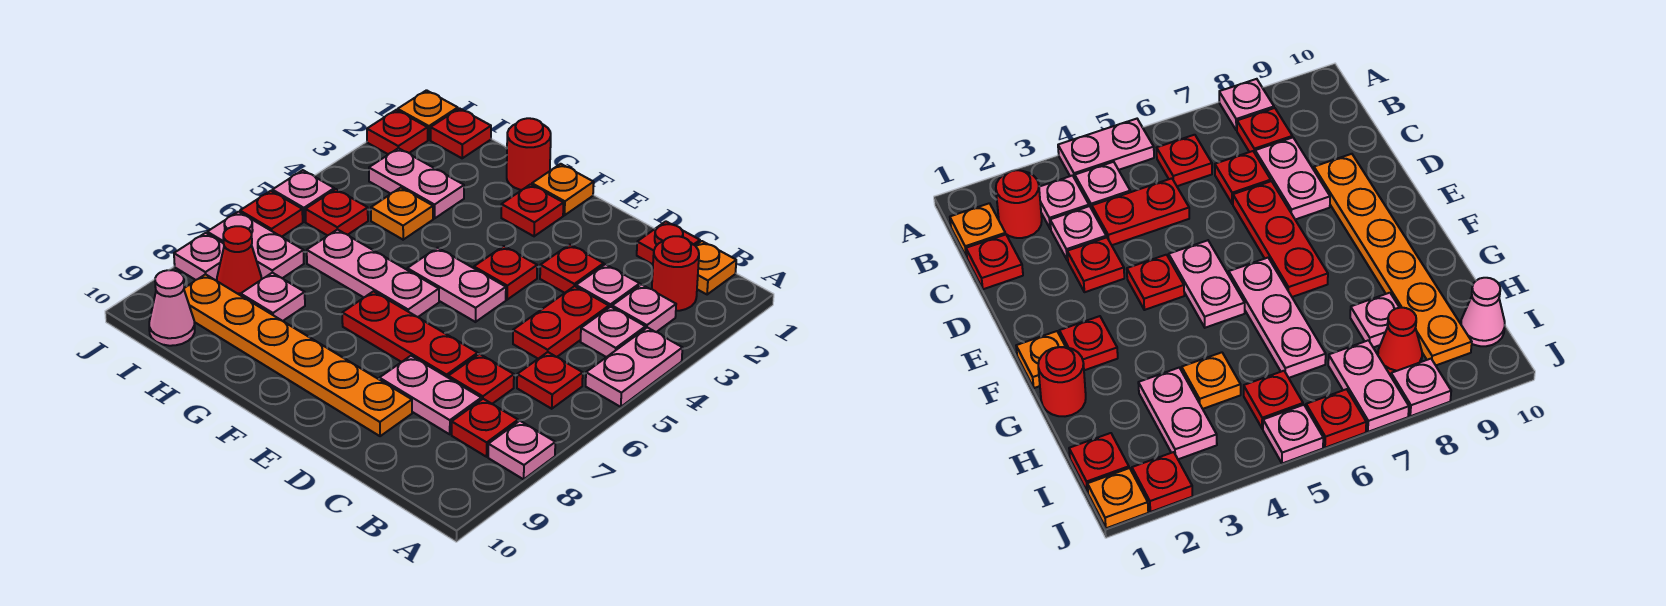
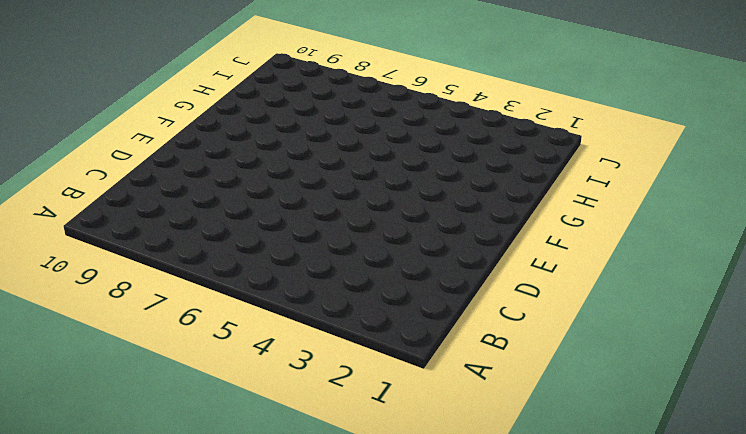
none -> pink 1x2 plate [586,327,682,407]
none -> pink 1x1 plate [488,421,555,479]
none -> orange 1x1 plate [695,241,736,295]
none -> red 1x1 round brick [652,236,699,311]

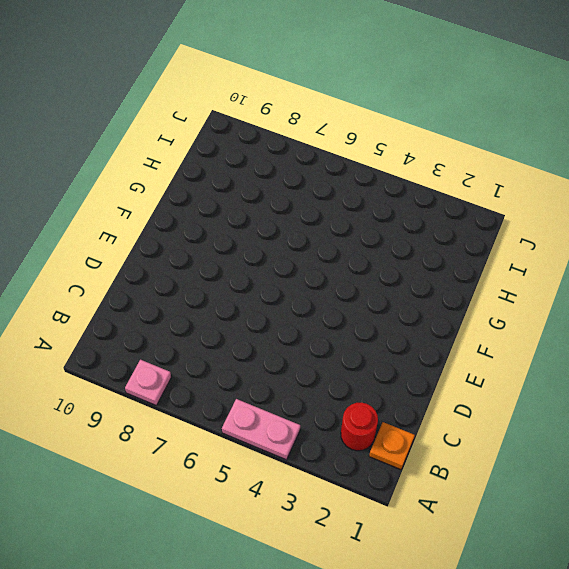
none -> pink 1x1 plate [612,285,676,332]
none -> pink 1x1 plate [581,307,645,357]
none -> red 1x1 plate [517,352,583,409]
none -> red 1x1 plate [452,399,518,457]

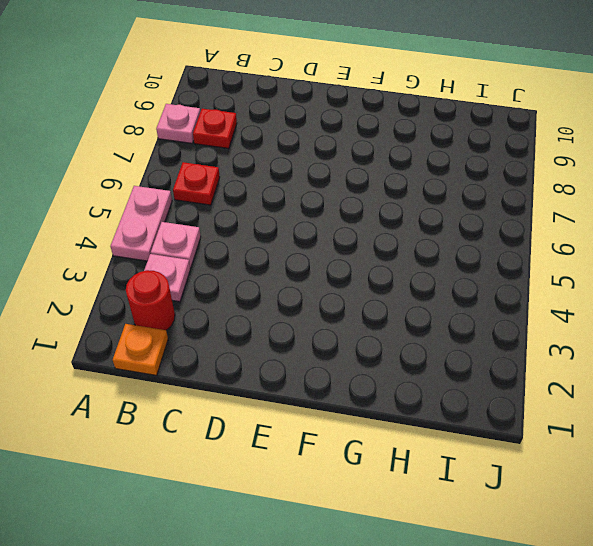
none -> red 1x1 plate [637,221,700,264]
none -> pink 1x1 plate [576,264,640,307]
none -> red 1x2 plate [513,286,609,359]
none -> red 1x1 plate [448,354,514,404]

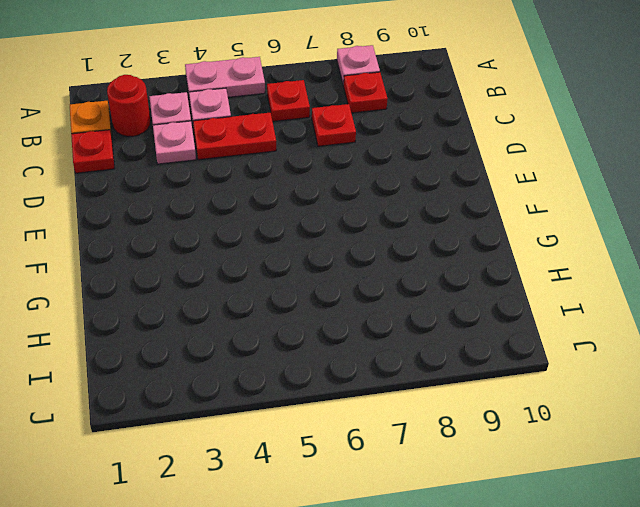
none -> pink 1x2 plate [379,356,481,434]
none -> red 1x1 plate [540,244,604,293]
none -> red 1x3 plate [342,291,478,377]
none -> orange 1x6 plate [184,274,412,436]

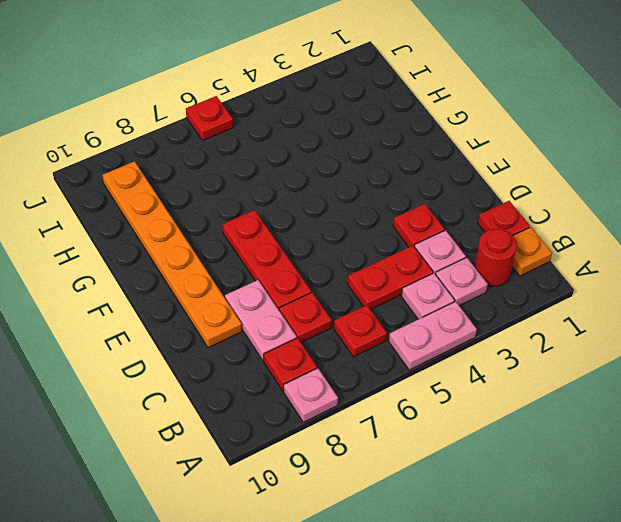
none -> red 1x1 plate [474,246,537,300]
none -> pink 1x2 plate [407,248,506,322]
none -> orange 1x1 plate [532,164,594,215]
none -> red 1x1 plate [501,184,563,236]

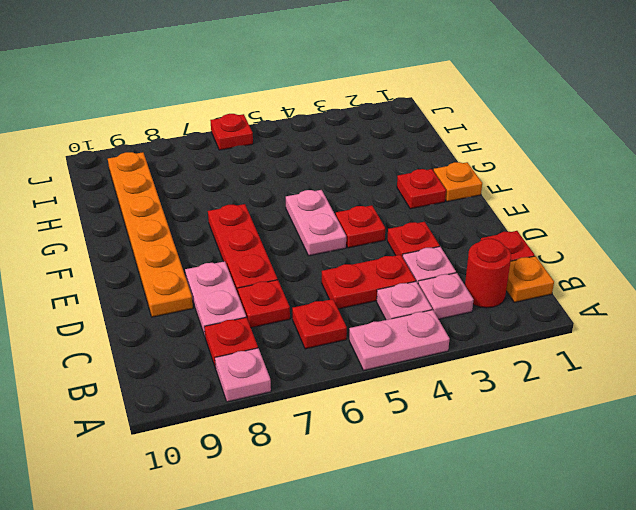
none -> pink 1x3 plate [307,229,439,317]
none -> red 1x1 round brick [507,118,551,190]
none -> pink 1x2 plate [369,148,464,219]
none -> orange 1x1 plate [371,188,433,240]

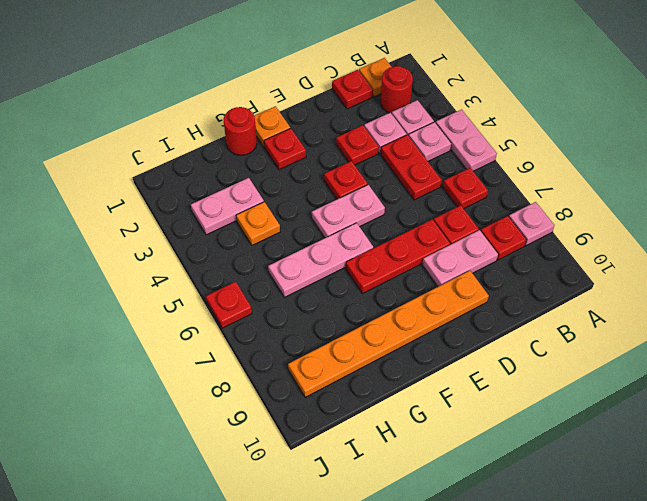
none -> pink 1x1 plate [241,273,305,321]
none -> red 1x1 plate [431,108,491,158]
none -> red 1x1 plate [306,189,368,236]
none -> pink 1x2 plate [207,212,304,279]

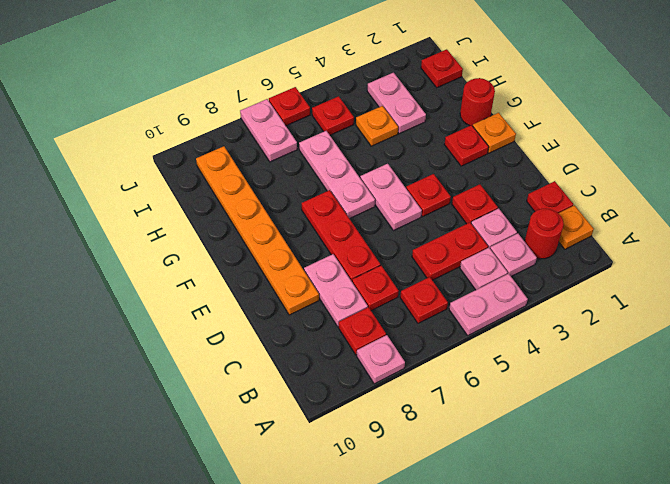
none -> pink 1x1 plate [241,273,305,321]
none -> red 1x1 cone [217,226,261,295]
none -> pink 1x1 cone [149,270,195,346]
none -> orange 1x1 plate [398,90,458,140]

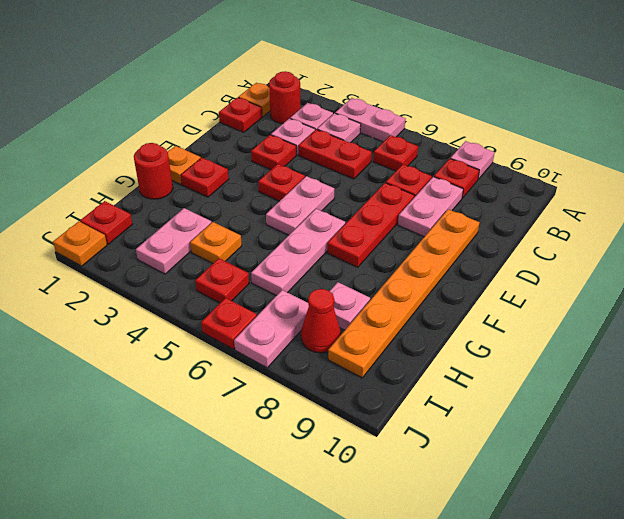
none -> pink 1x1 cone [149,270,195,346]
none -> red 1x1 plate [367,110,428,154]
none -> pink 1x1 plate [272,170,334,222]
none -> pink 1x1 plate [174,233,224,280]

